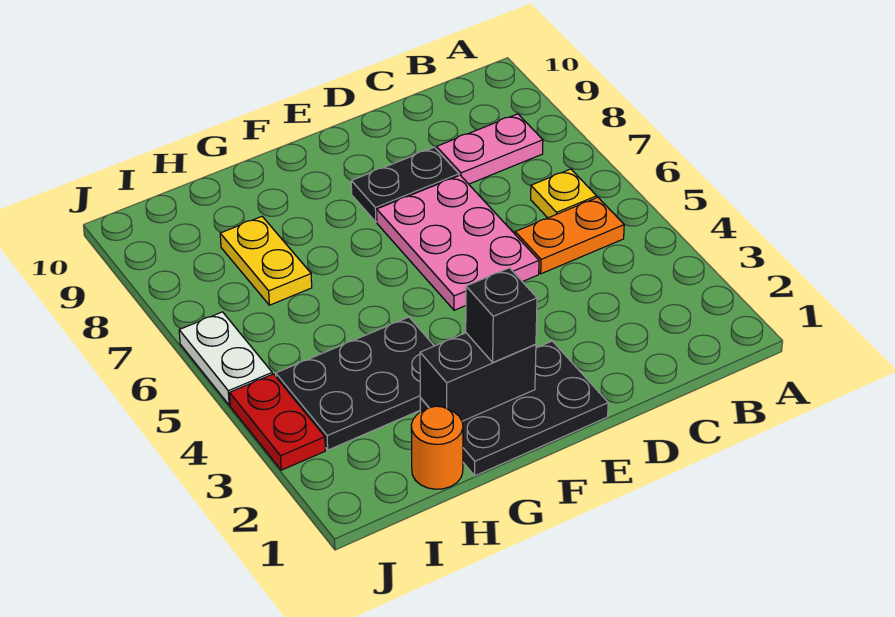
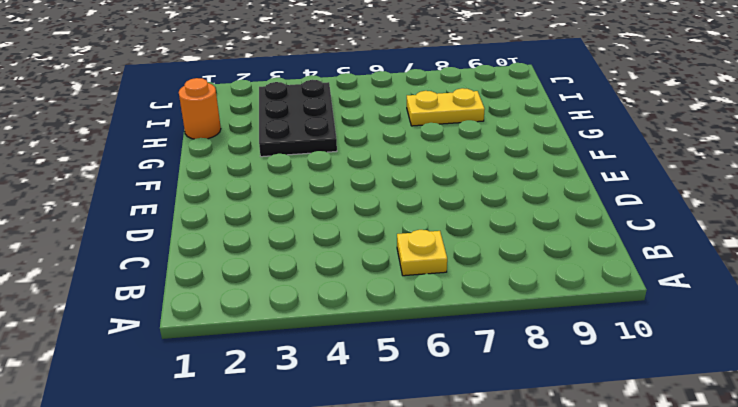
none -> orange 1x2 plate [515,197,624,274]
none -> pink 1x2 plate [436,114,543,184]
none -> pink 2x3 plate [377,175,539,310]

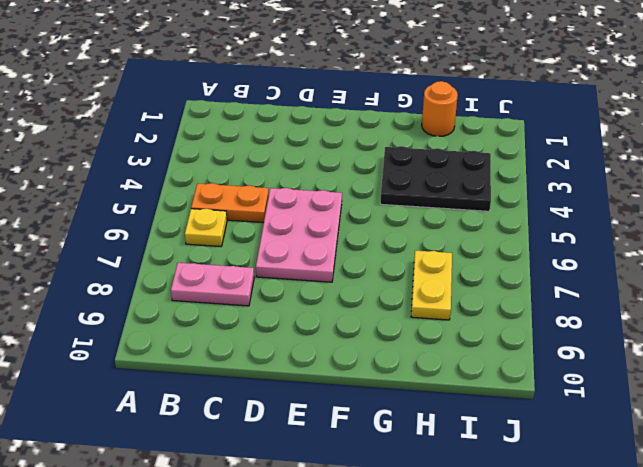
none -> black 1x2 plate [351,147,459,222]
none -> black 2x3 plate [420,341,608,476]
none -> red 1x2 plate [230,374,325,470]

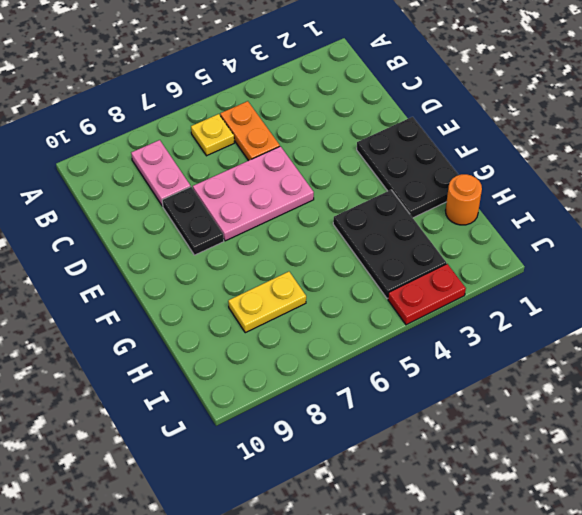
none -> white 1x2 plate [179,312,272,405]
none -> black 1x2 brick [420,333,536,421]
none -> black 1x1 brick [466,268,537,363]

